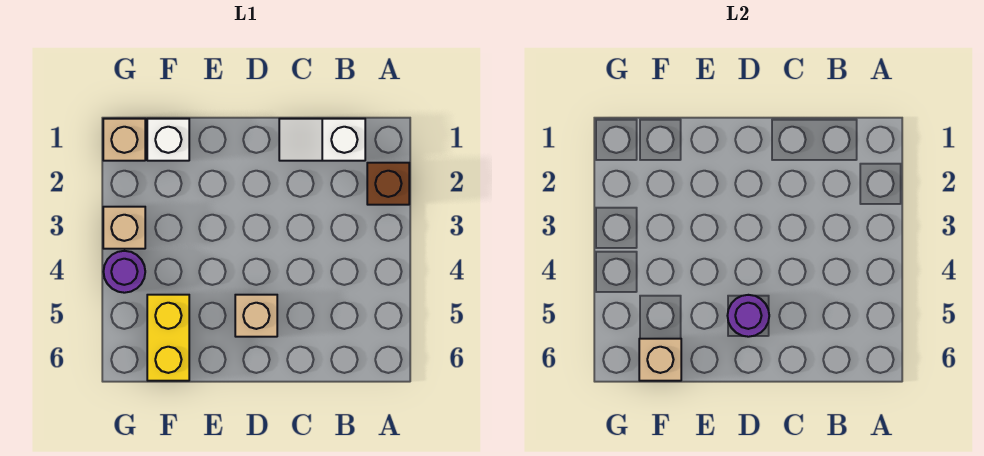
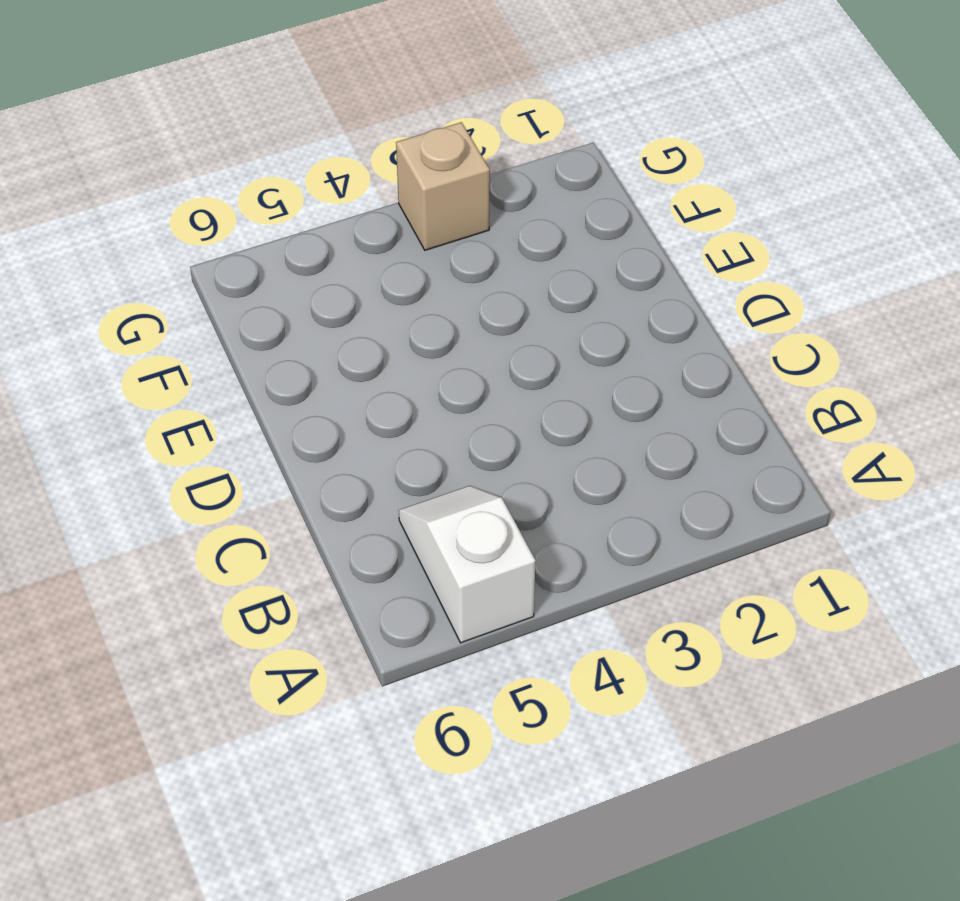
white 1x2 slope [399,486,535,643] -> white 1x2 slope moved to [279,119,365,161]
none -> brown 1x1 brick [367,163,409,205]
none -> tan 1x1 brick [235,295,277,337]

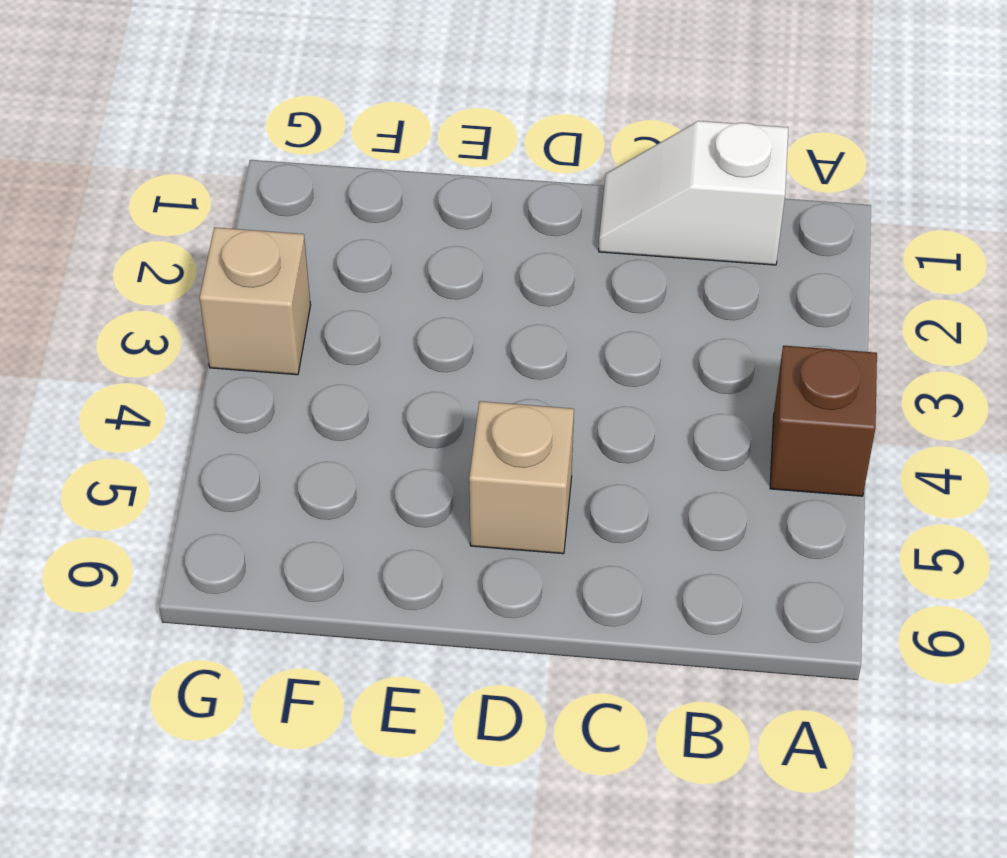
brown 1x1 brick [770,346,877,496] -> brown 1x1 brick moved to [367,163,409,205]
none -> white 1x1 brick [147,119,189,161]
none -> yellow 1x2 brick [147,295,189,381]

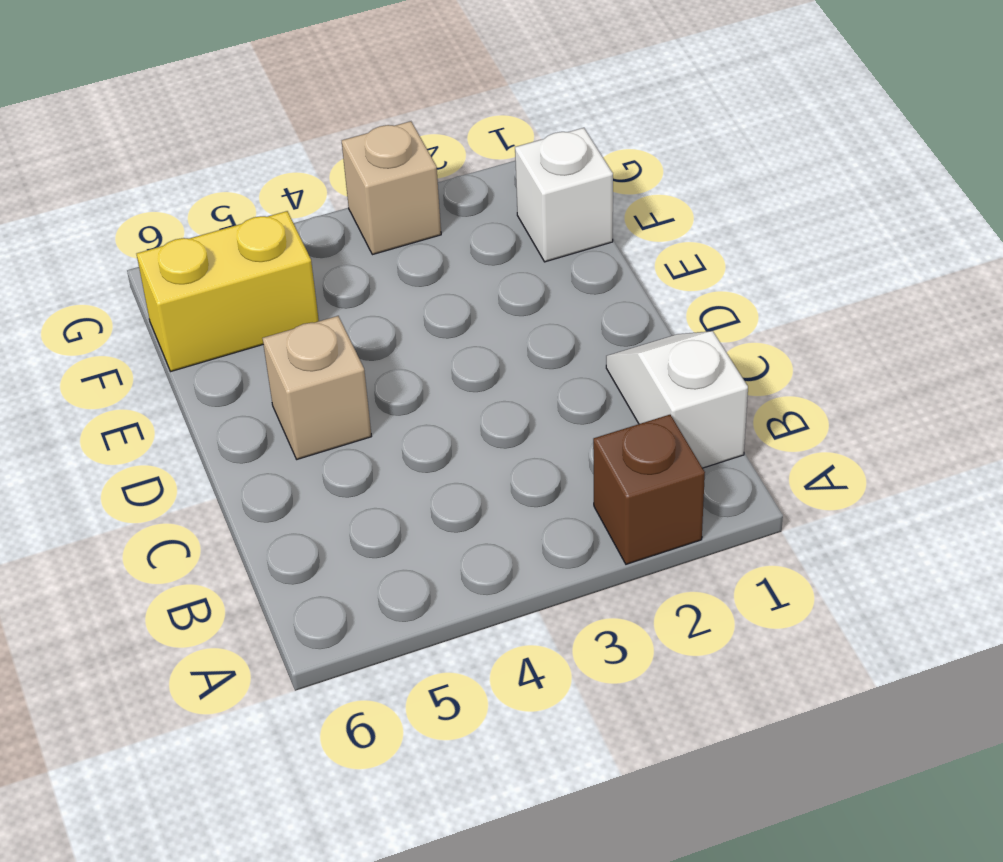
none -> tan 1x1 brick [103,119,145,161]
none -> purple 1x1 round brick [103,251,145,293]

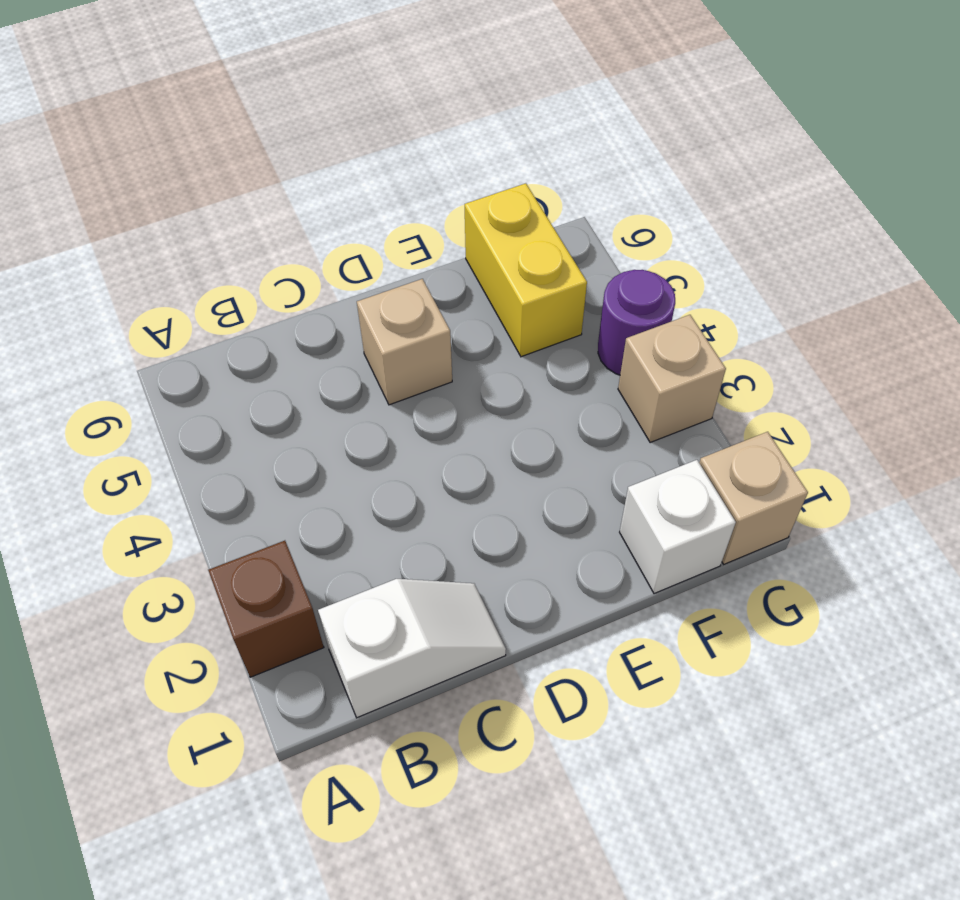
none -> purple 1x1 round brick [727,295,769,337]
none -> tan 1x1 brick [639,339,681,381]

